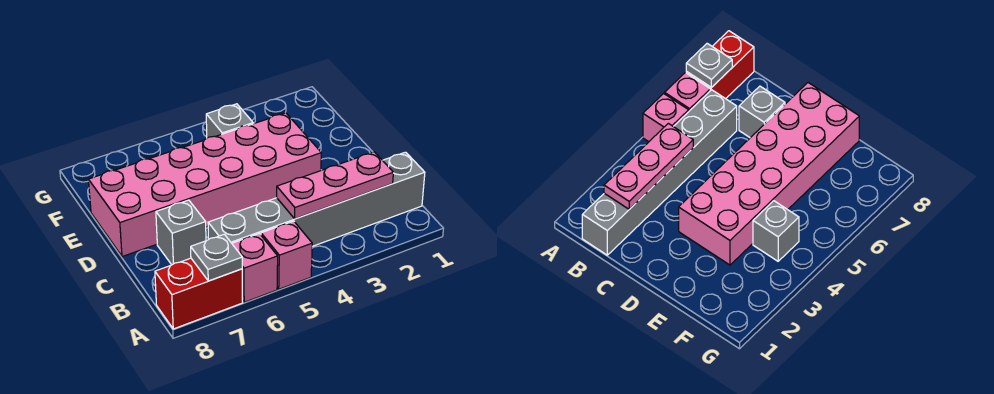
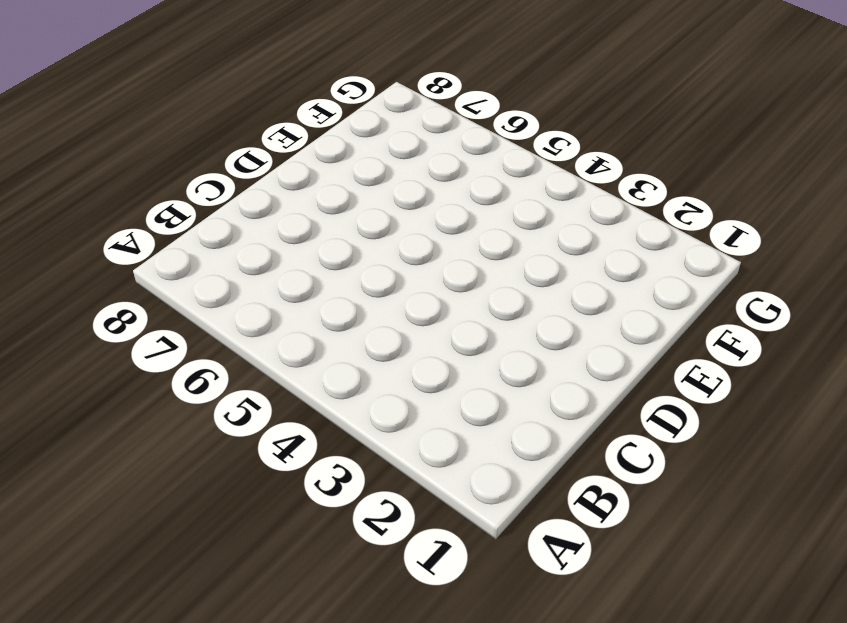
none -> pink 1x1 brick [261,221,312,289]
none -> pink 1x1 brick [232,234,278,302]

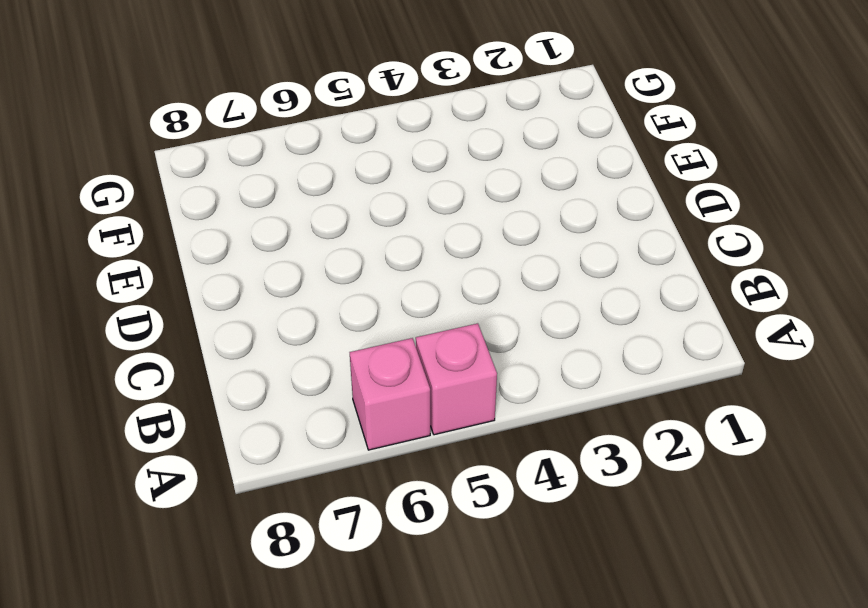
none -> red 1x2 brick [155,258,243,329]
none -> grey 1x6 brick [208,152,425,246]

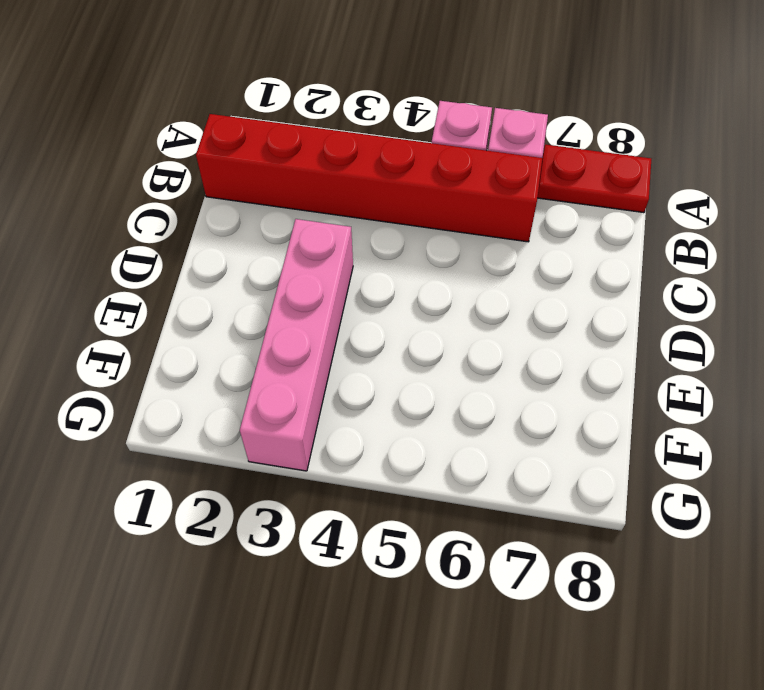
red 1x2 plate [537,144,651,213] -> red 1x2 brick [155,258,243,329]
red 1x6 brick [196,114,542,242] -> grey 1x6 brick [208,152,425,246]
pink 1x4 brick [240,219,353,471] -> pink 2x6 brick [88,113,321,257]
none -> grey 1x1 brick [156,200,206,265]
none -> grey 1x1 brick [206,104,253,138]

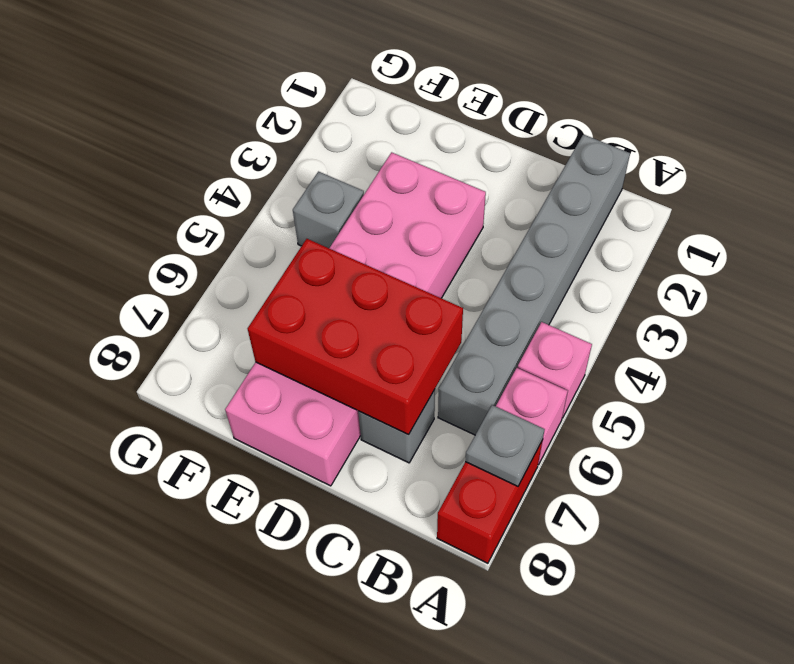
red 2x3 brick [248,239,463,435] -> none
none -> pink 1x3 plate [277,152,393,219]

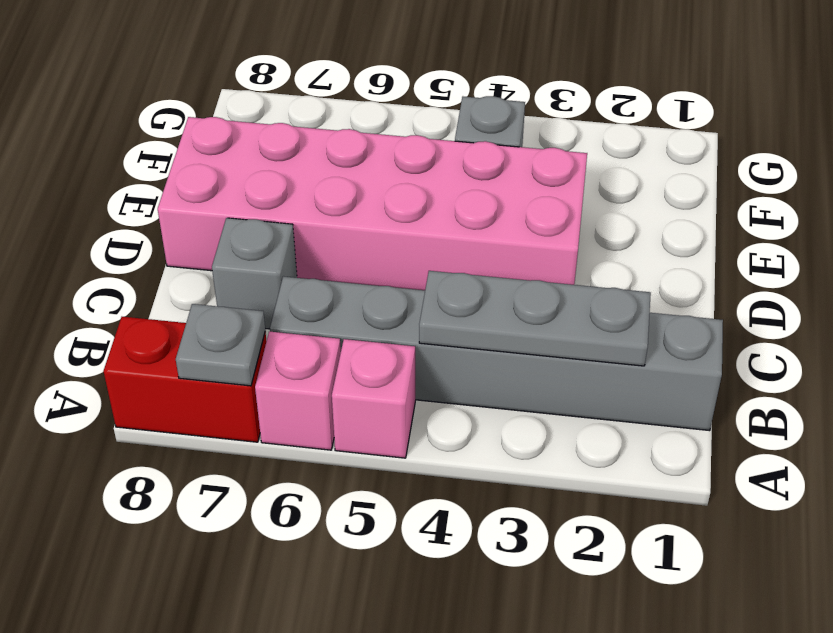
grey 1x3 plate [419,271,651,366] -> pink 1x3 plate [277,152,393,219]

